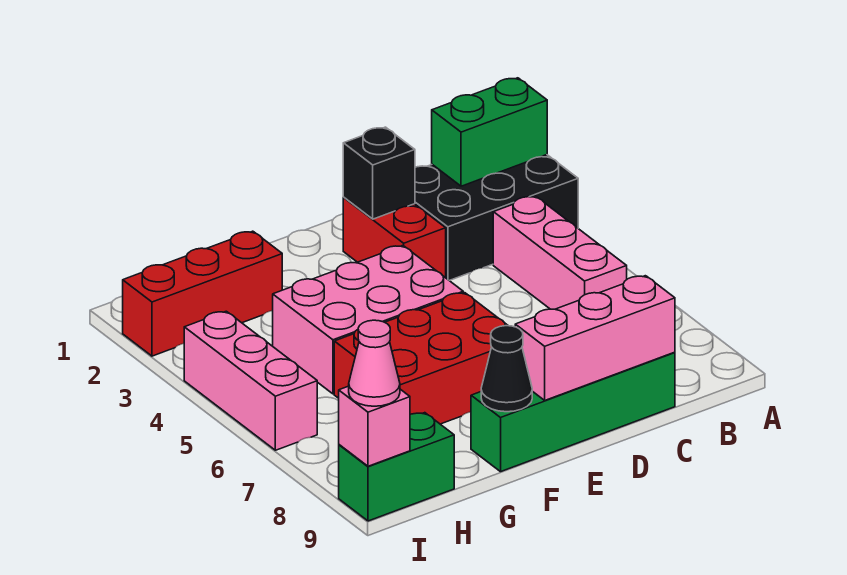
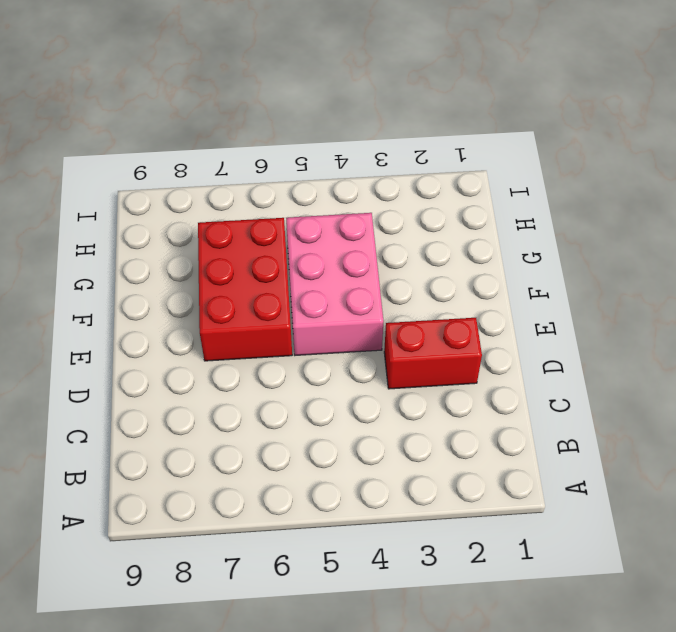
none -> black 2x3 brick [415,155,578,281]
none -> pink 1x3 brick [493,196,627,309]
none -> green 1x4 brick [471,352,675,472]

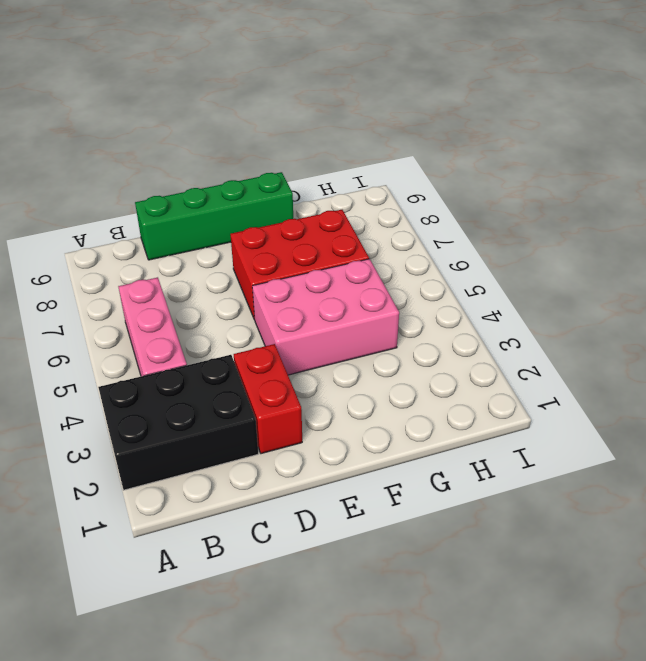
none -> red 1x3 brick [123,231,282,356]
none -> green 1x2 brick [339,413,454,521]
none -> pink 1x3 brick [184,311,317,450]

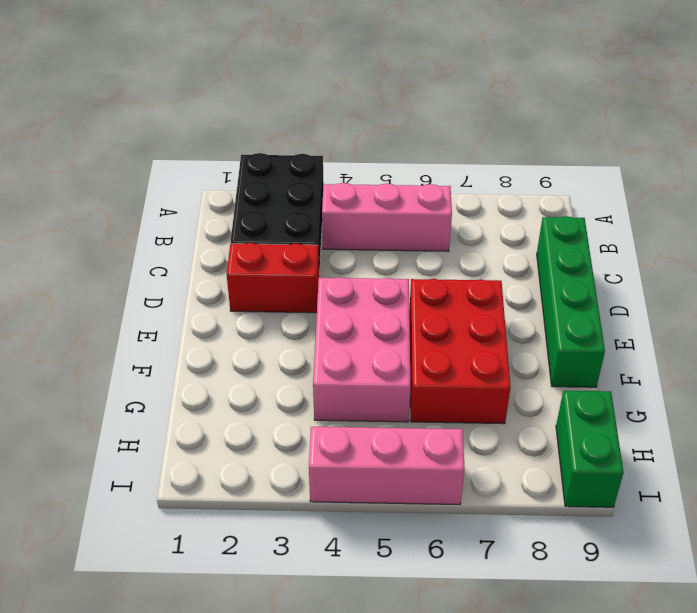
none -> red 1x3 brick [123,231,282,356]
none -> green 1x2 brick [432,78,547,186]
none -> pink 1x3 brick [515,276,675,400]

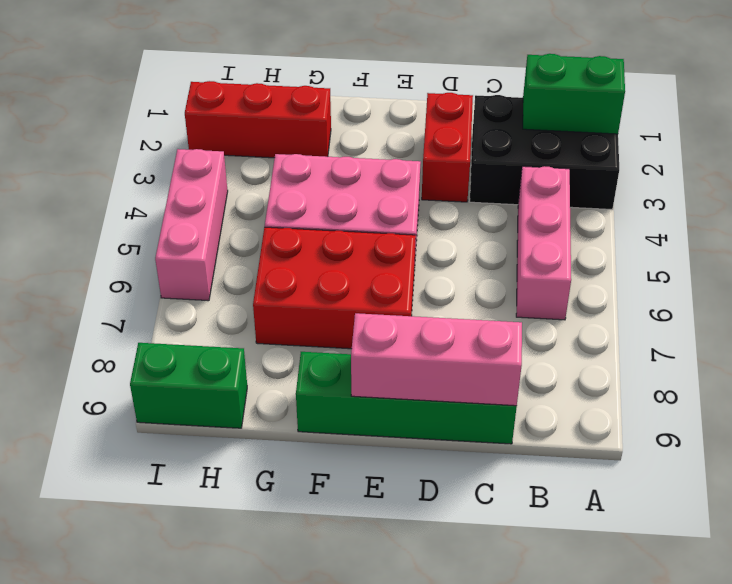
none -> black 1x1 brick [343,127,415,219]
none -> black 1x1 cone [481,326,532,412]
none -> pink 1x1 brick [339,386,410,466]

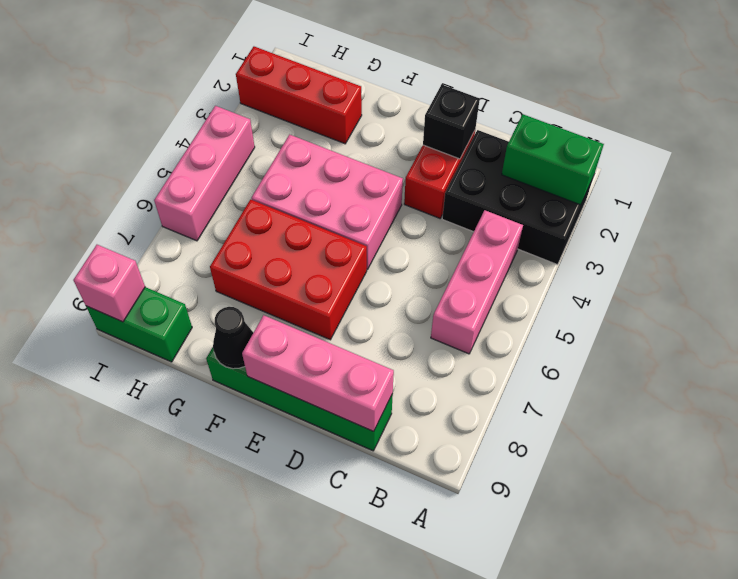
none -> pink 1x1 cone [349,320,400,406]

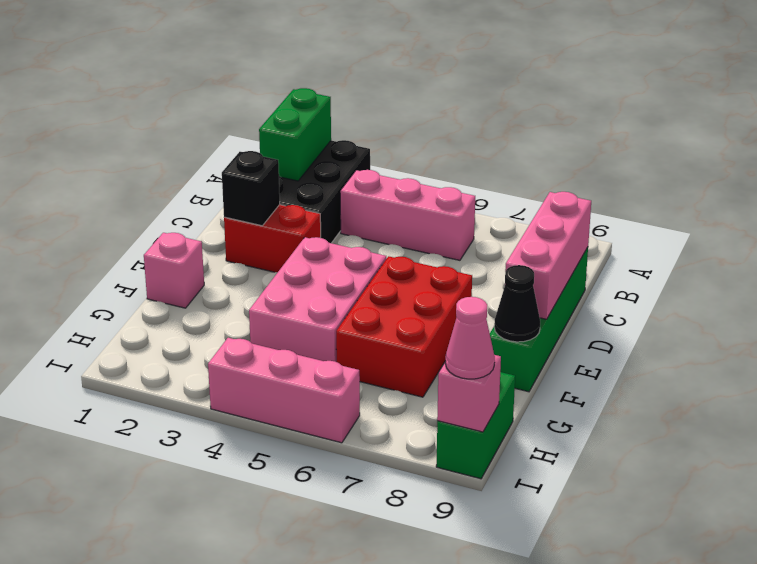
pink 1x1 brick [144,233,204,308] -> none
none -> red 1x3 brick [123,231,282,356]

